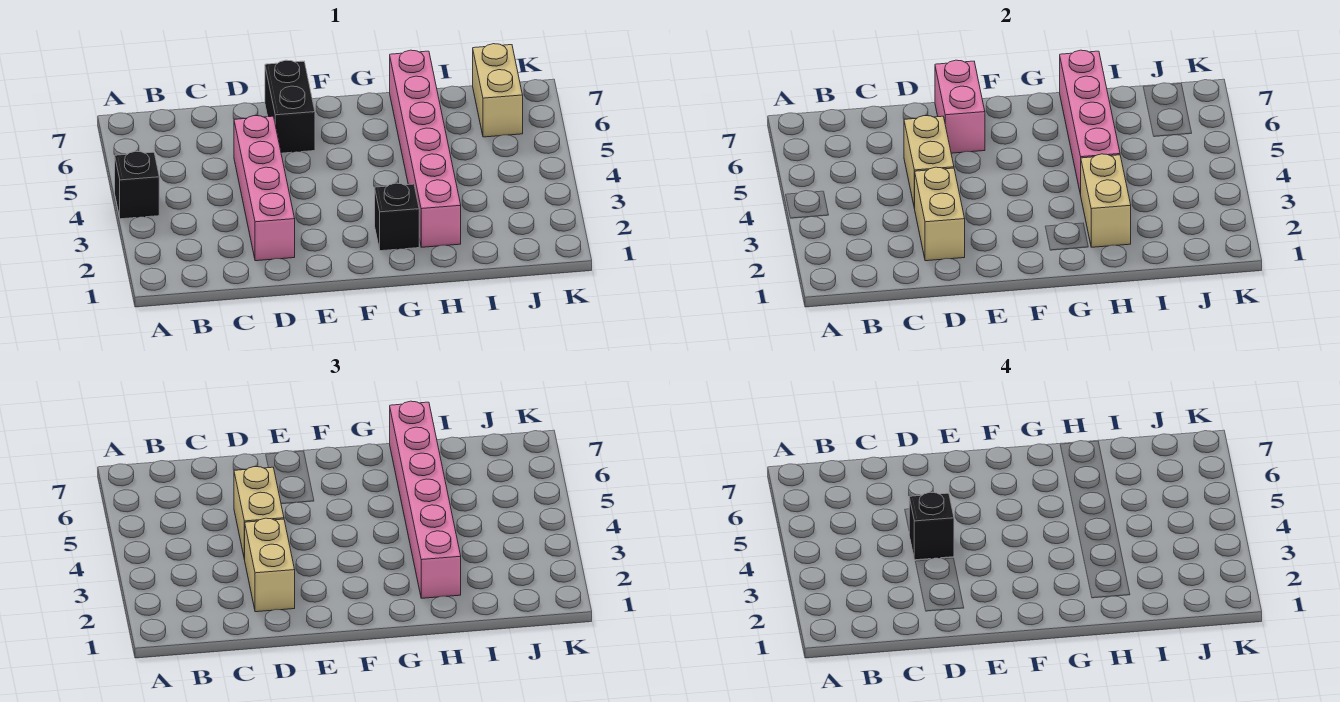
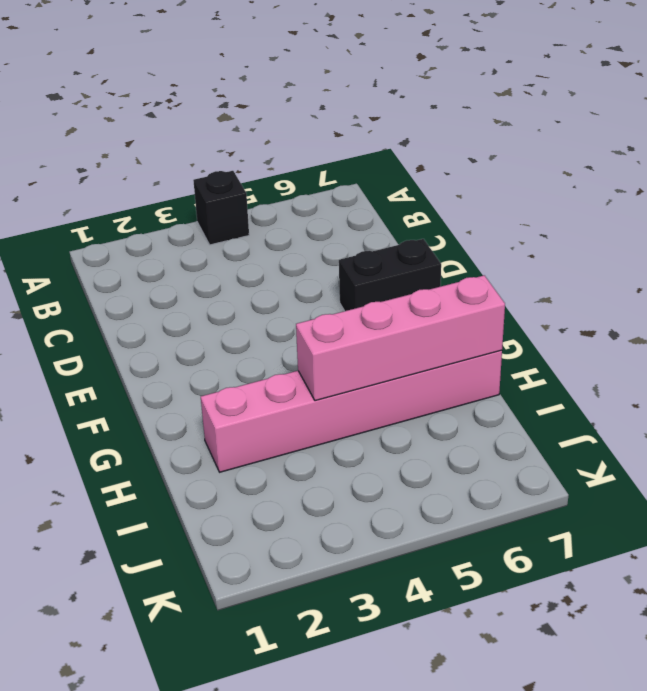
none -> pink 1x4 brick [234,116,295,261]
none -> black 1x1 brick [375,183,419,251]
none -> tan 1x2 brick [473,44,523,137]

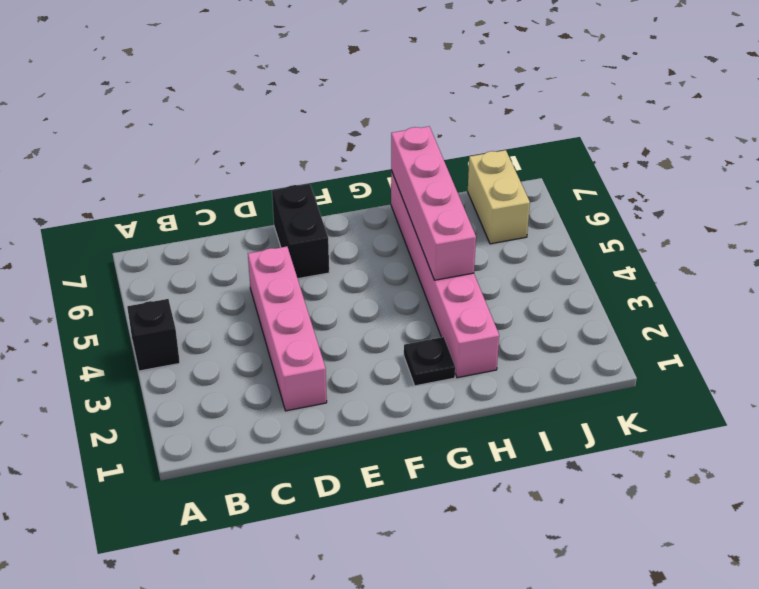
black 1x1 plate [404,337,455,386] -> black 1x1 brick [375,183,419,251]
none -> tan 1x2 brick [915,167,965,261]
none -> tan 1x2 brick [904,116,954,209]
none -> pink 1x2 brick [935,60,985,153]

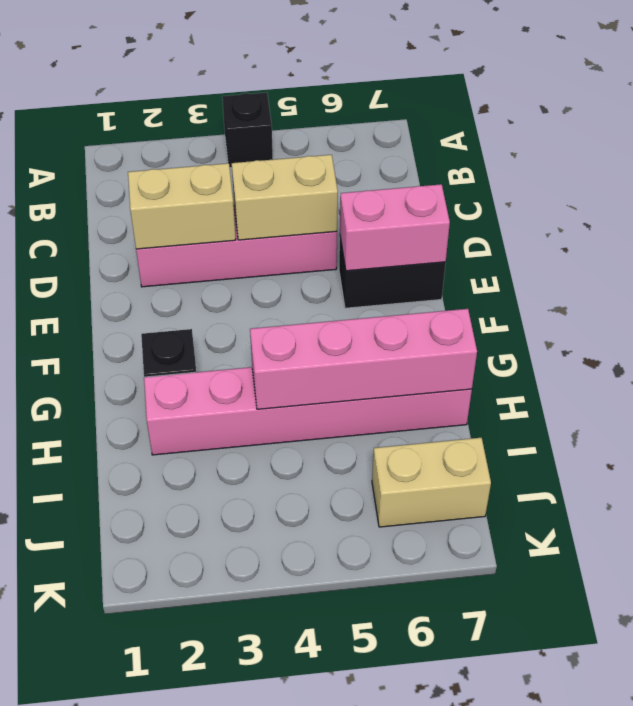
none -> tan 1x2 brick [1081,154,1131,247]
none -> tan 1x2 brick [245,518,295,612]
none -> tan 1x2 brick [234,467,284,560]

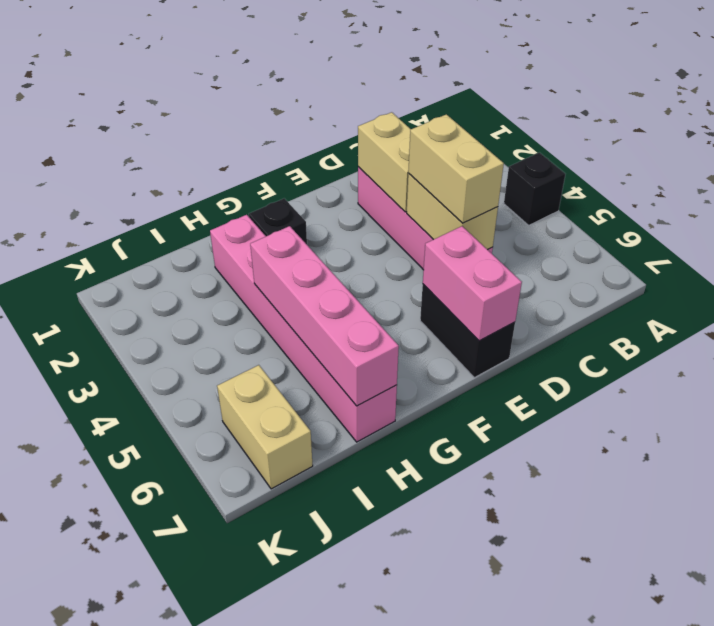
none -> tan 1x2 brick [1081,154,1131,247]
none -> tan 1x2 brick [245,518,295,612]
none -> pink 1x6 brick [390,401,461,598]

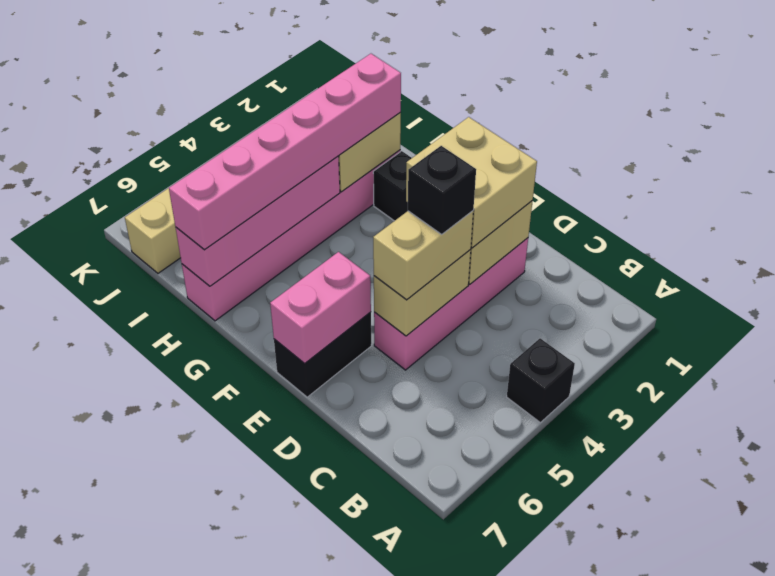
tan 2x2 brick [406,117,537,248] -> tan 1x2 brick [245,518,295,612]

